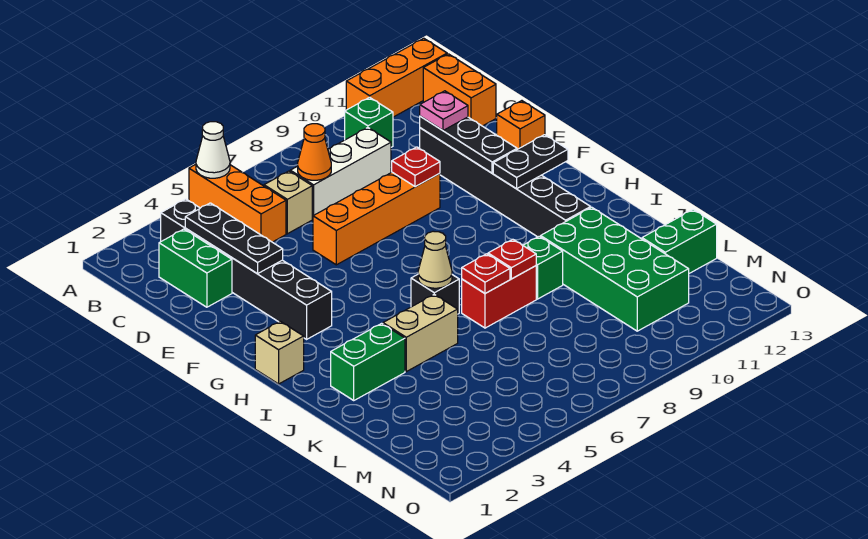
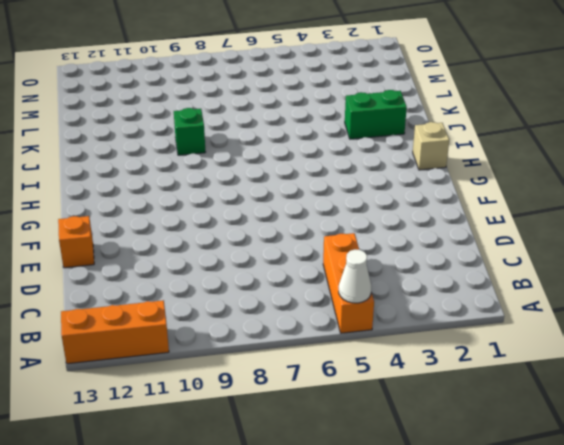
none -> black 1x6 brick [161,199,332,339]
none -> green 1x1 brick [345,97,393,147]
none -> orange 1x2 brick [423,54,496,126]

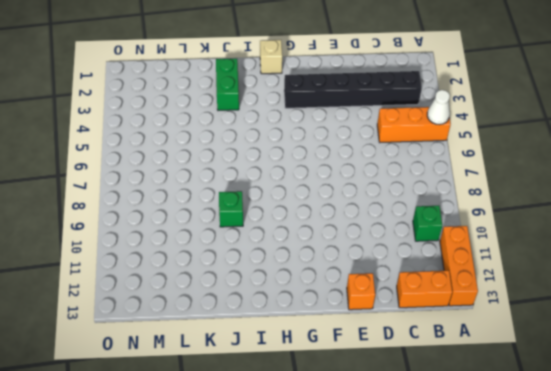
none -> green 1x2 brick [159,229,232,307]
none -> tan 1x1 brick [264,171,312,234]
none -> white 1x3 brick [290,128,391,219]

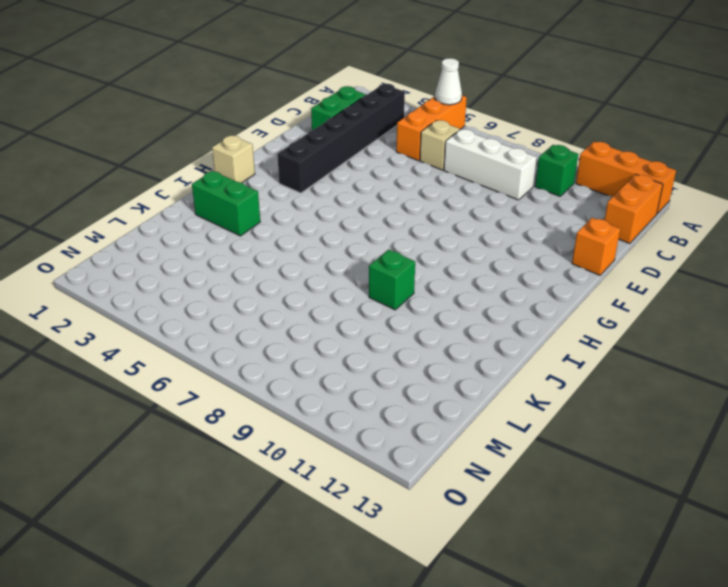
none -> black 1x6 brick [420,128,591,237]
none -> orange 1x4 brick [313,172,440,265]
none -> black 1x1 brick [411,274,459,314]

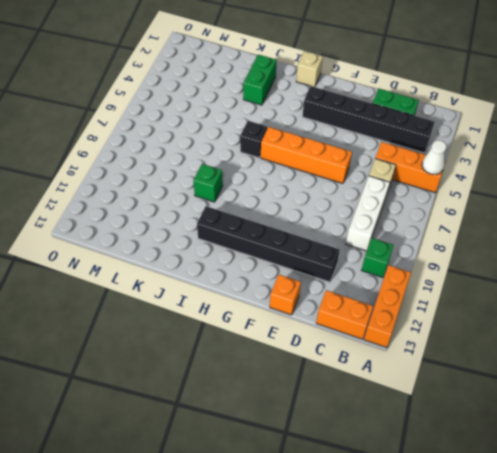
orange 1x4 brick [261,127,352,183] -> orange 1x4 brick turned to [313,172,440,265]
none -> tan 1x2 brick [383,294,458,372]
none -> red 1x2 brick [462,266,536,328]
none -> green 2x4 brick [541,207,689,331]

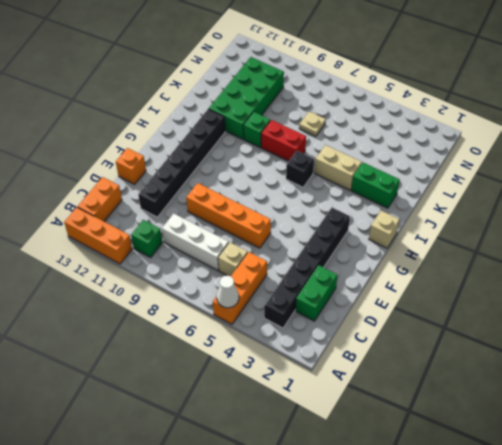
tan 1x1 plate [299,111,326,137] -> none
none -> green 1x2 brick [642,209,717,273]
none -> black 1x3 plate [185,203,283,274]
none -> orange 1x1 cone [298,124,331,180]

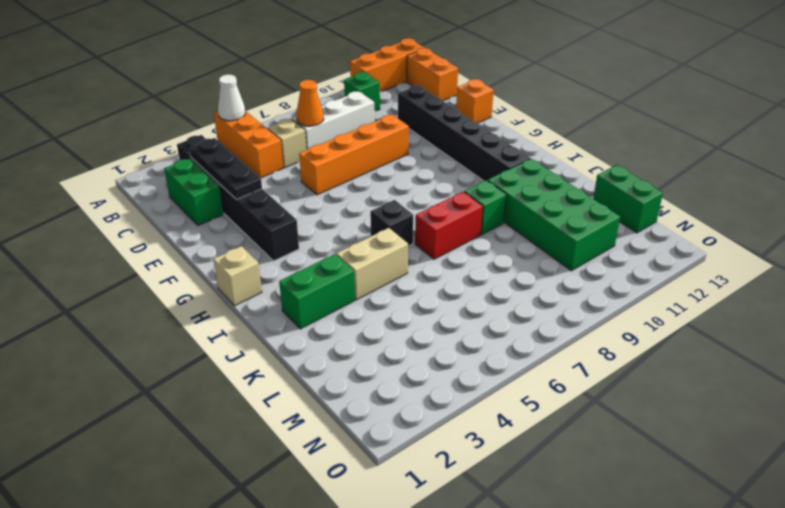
green 1x2 brick [593,165,663,233] -> green 1x2 brick turned to [642,209,717,273]
none -> black 1x3 plate [420,116,517,173]
none -> red 1x1 plate [392,147,440,187]
none -> black 1x2 plate [493,135,568,189]

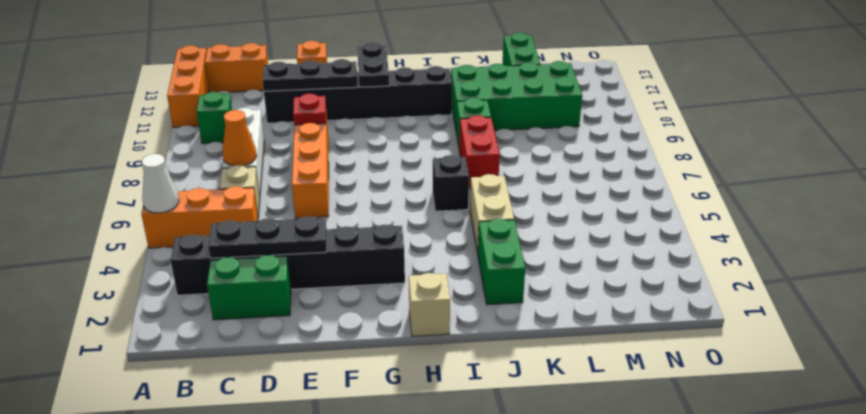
none -> tan 1x1 cone [418,231,452,288]
none -> red 1x1 plate [462,254,510,293]
none -> red 1x1 plate [488,239,536,279]

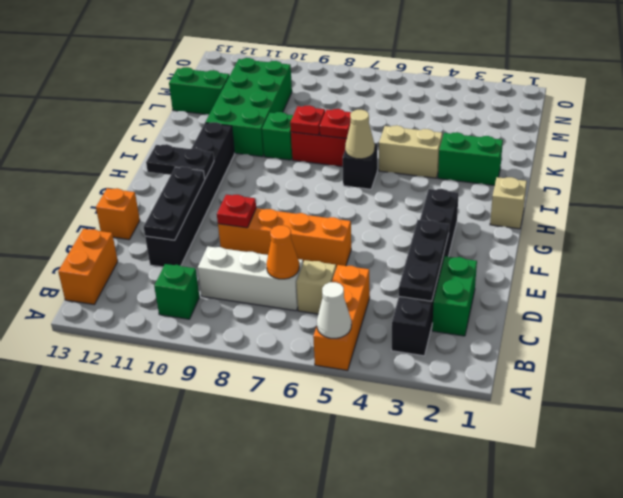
none -> orange 1x3 brick [346,38,447,117]
none -> pink 1x1 plate [420,91,468,130]

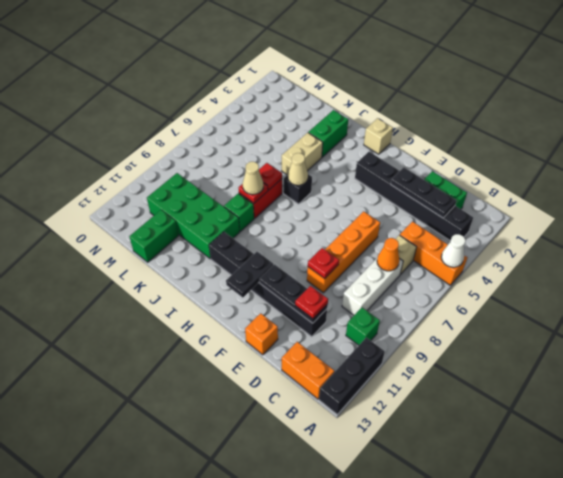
black 1x3 brick [319,338,385,414] -> orange 1x3 brick [346,38,447,117]
red 1x1 plate [295,286,328,319] -> pink 1x1 plate [420,91,468,130]
tan 1x1 cone [243,162,263,195] -> none

